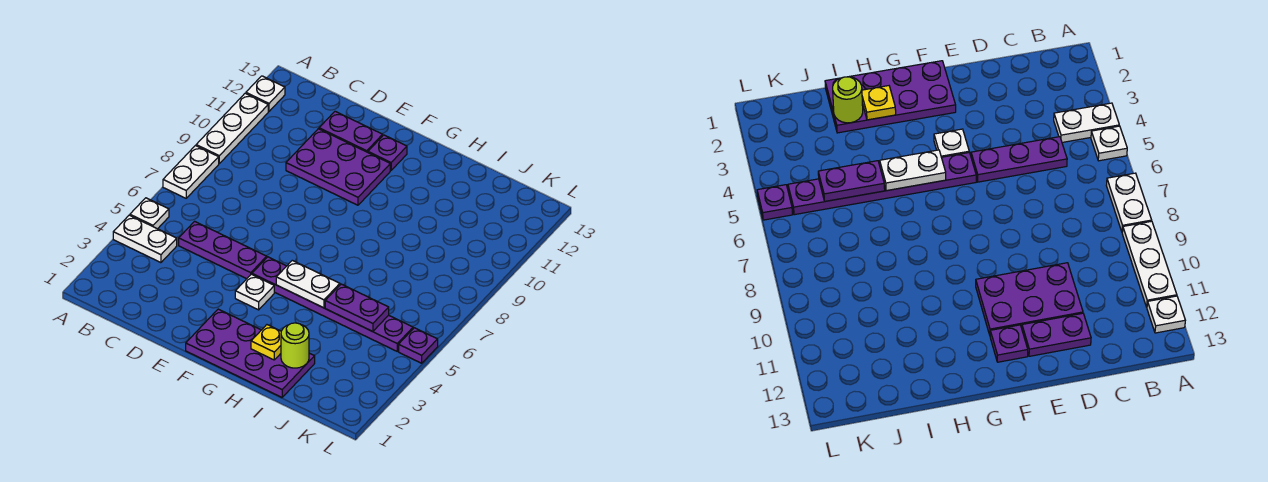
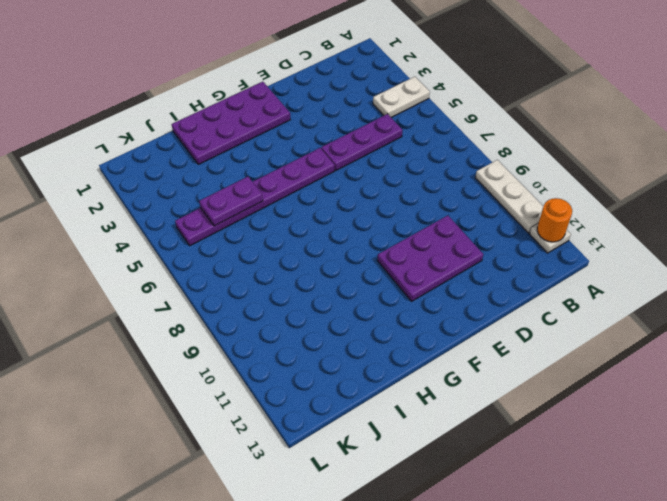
orange 1x1 round brick [537,198,572,242] -> none
none -> white 1x1 plate [130,198,169,229]
none -> white 1x2 plate [163,146,219,198]
none -> purple 1x2 plate [319,111,383,152]

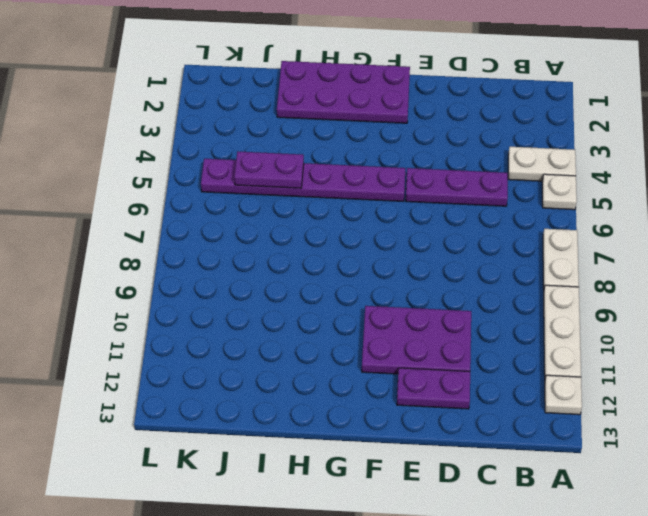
none -> white 1x1 plate [235,274,274,310]
none -> purple 1x1 plate [368,135,407,170]
none -> purple 1x1 plate [399,328,438,363]

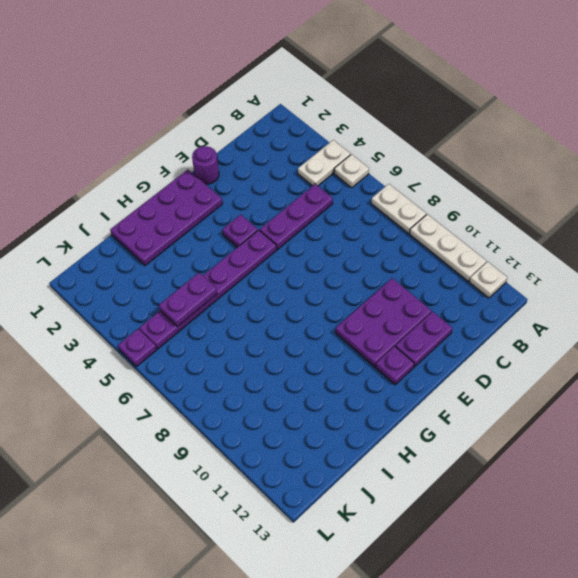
purple 1x1 round brick [192,146,219,184] -> none
purple 1x1 plate [222,215,258,247] -> white 1x1 plate [235,274,274,310]
none -> white 1x2 plate [276,260,340,308]
none -> yellow 1x1 plate [251,325,281,360]
none -> lime 1x1 round brick [281,323,309,368]

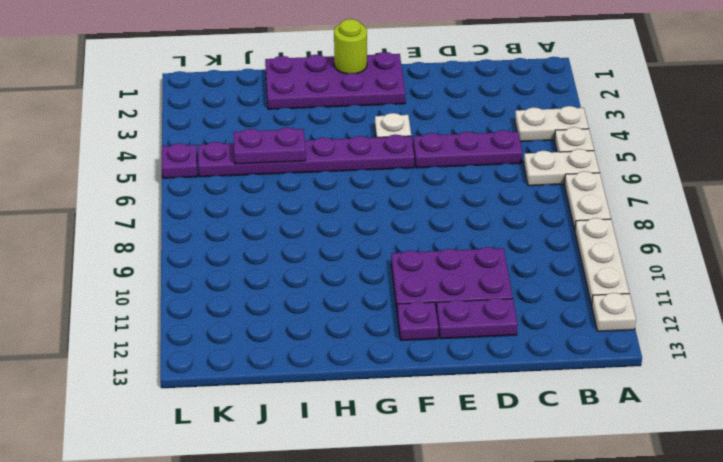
white 1x2 plate [524,149,600,186] -> white 1x2 plate moved to [276,260,340,308]
lime 1x1 round brick [334,19,367,74] -> lime 1x1 round brick moved to [281,323,309,368]
none -> yellow 1x1 plate [251,325,281,360]

